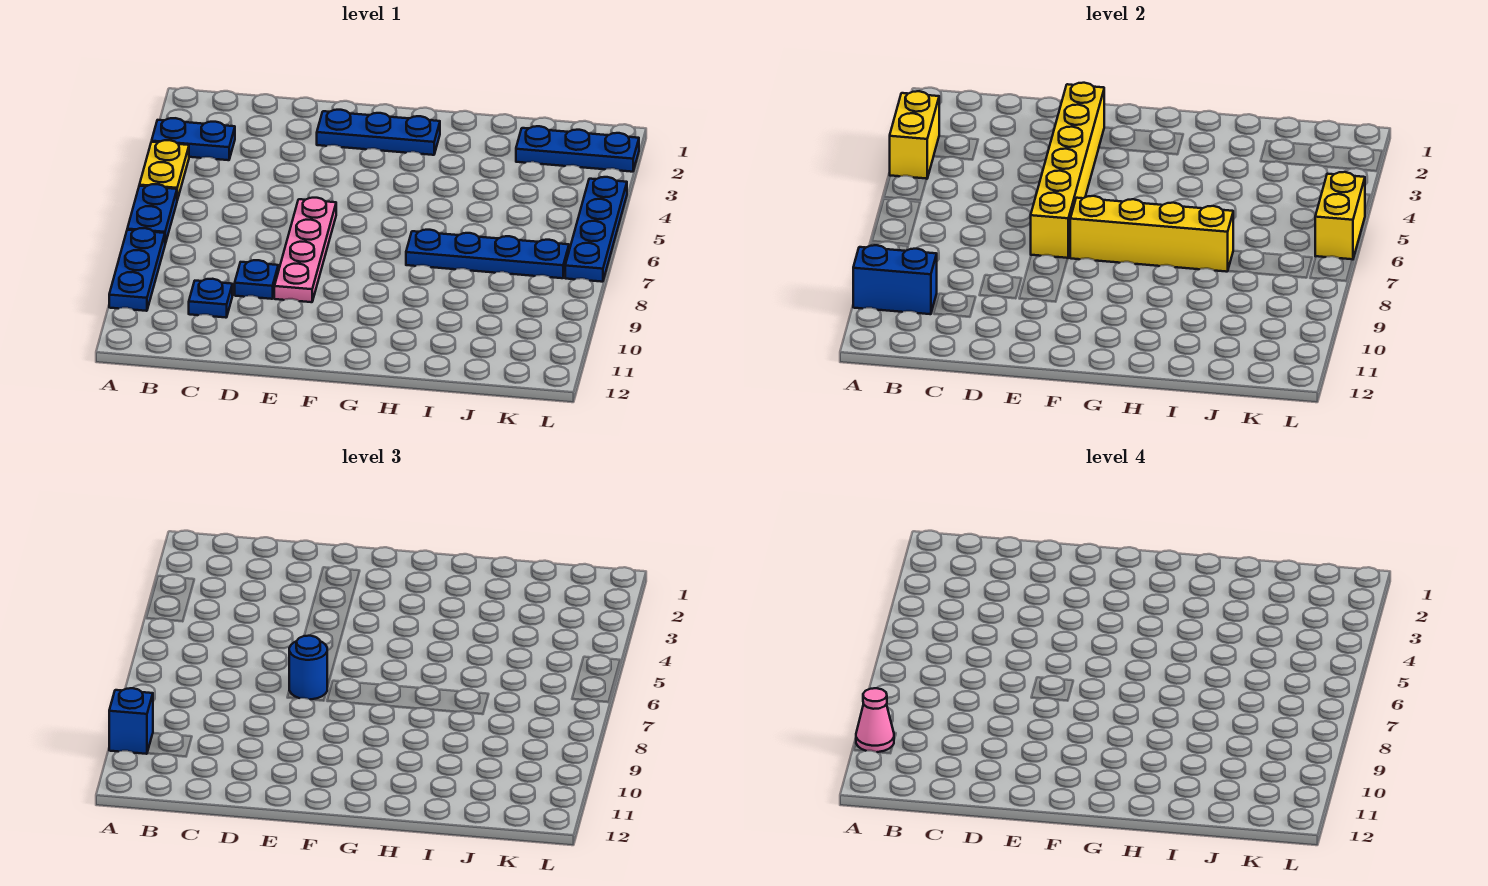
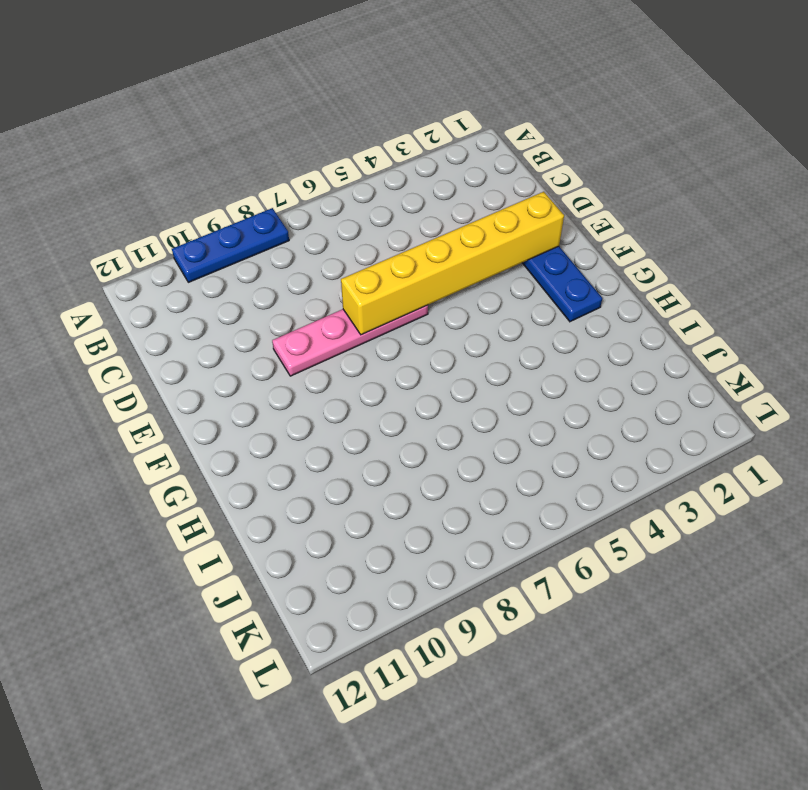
none -> blue 1x2 plate [152,118,235,160]
none -> yellow 1x2 plate [139,140,189,200]
none -> blue 1x2 plate [127,184,177,244]

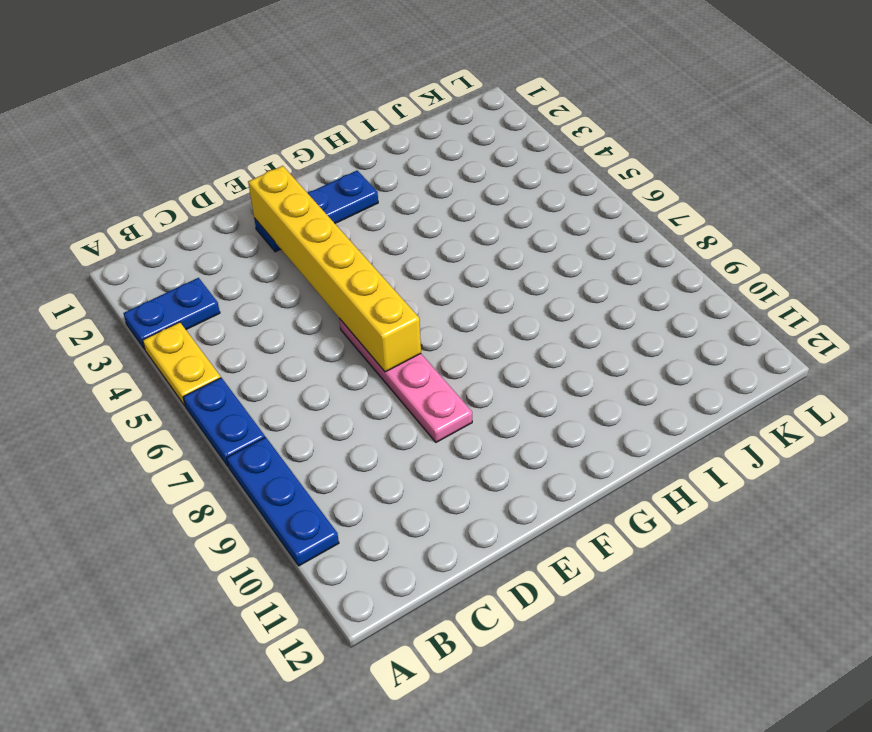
none -> blue 1x1 plate [189,279,232,318]
none -> blue 1x1 plate [235,260,278,299]
none -> blue 1x4 plate [406,230,569,278]

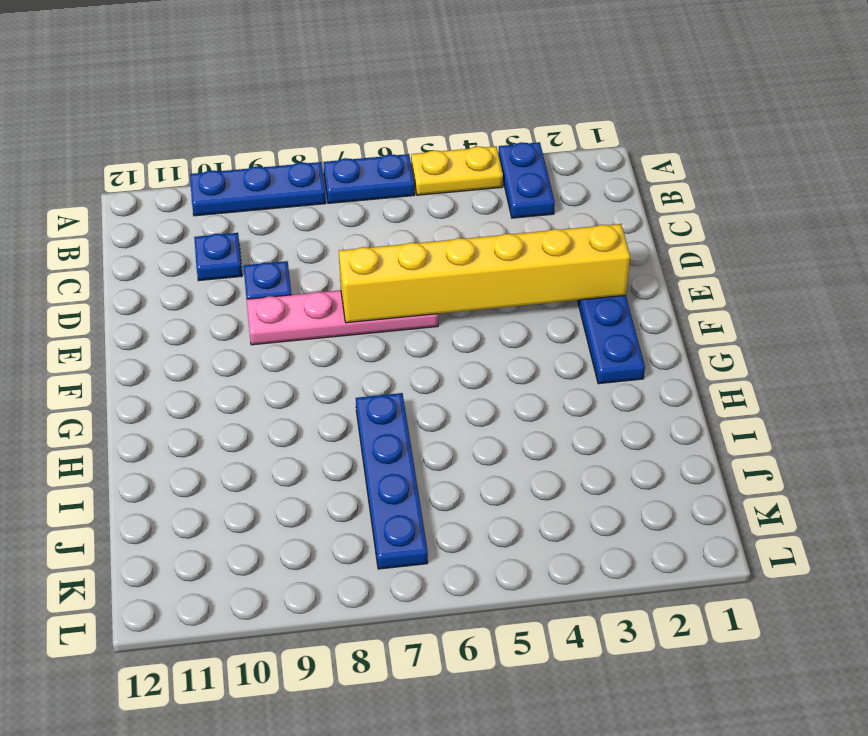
none -> blue 1x3 plate [516,126,639,172]
none -> blue 1x4 plate [565,177,627,282]
none -> yellow 1x2 brick [890,91,939,179]

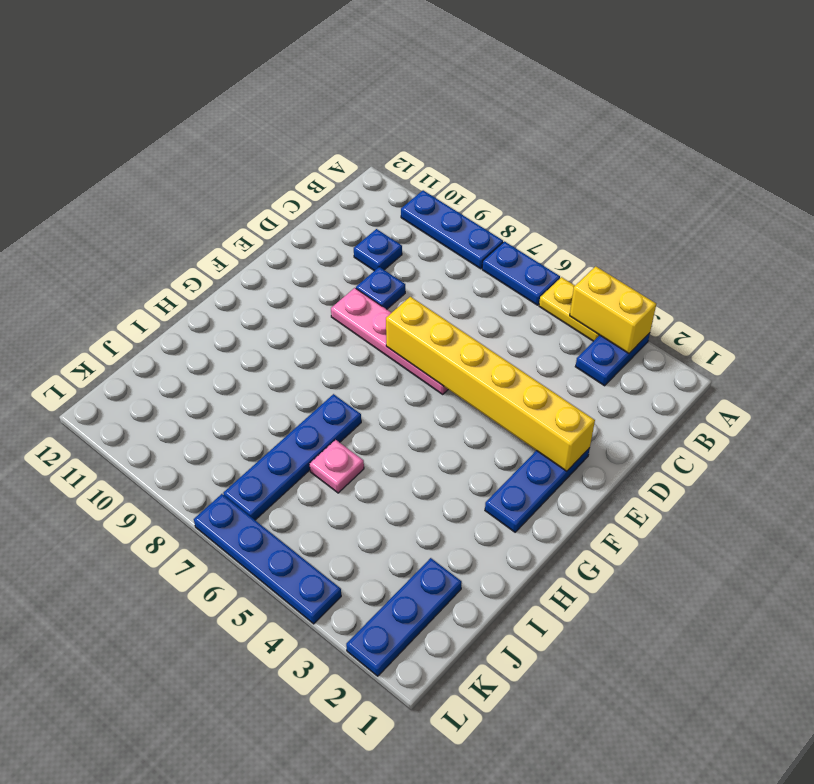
pink 1x1 plate [310,440,364,493] -> none
none -> blue 1x2 brick [853,245,937,314]
none -> yellow 1x4 brick [1070,196,1233,272]
none -> yellow 1x2 brick [1315,172,1365,260]

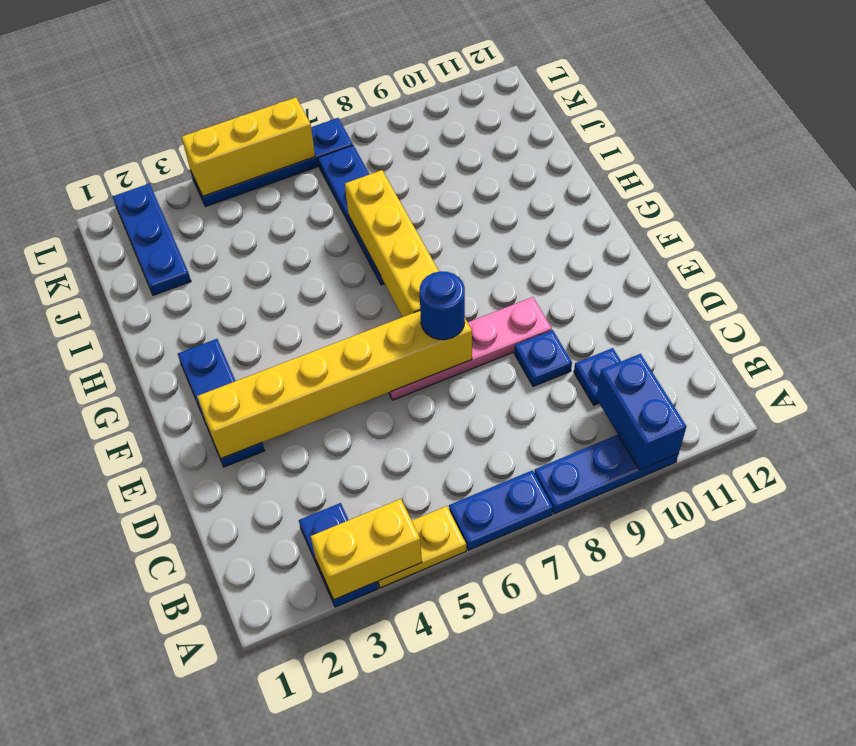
yellow 1x3 brick [182,97,315,196] -> yellow 1x2 brick [1315,172,1365,260]
none -> blue 1x1 brick [109,688,153,754]
none -> pink 1x1 cone [856,688,894,752]

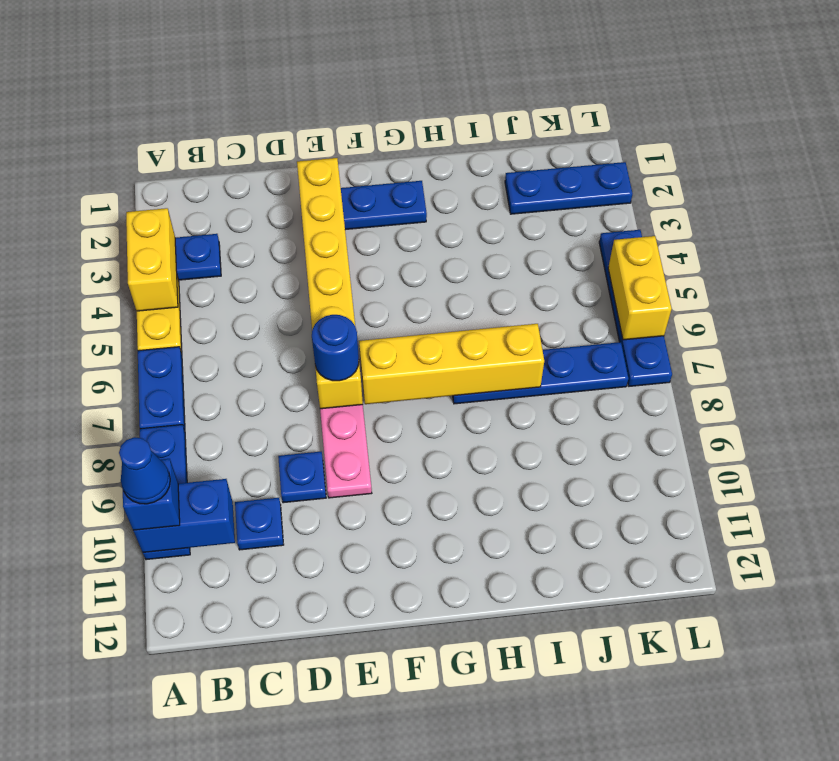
blue 1x1 cone [119,437,170,504] -> pink 1x1 cone [856,688,894,752]

